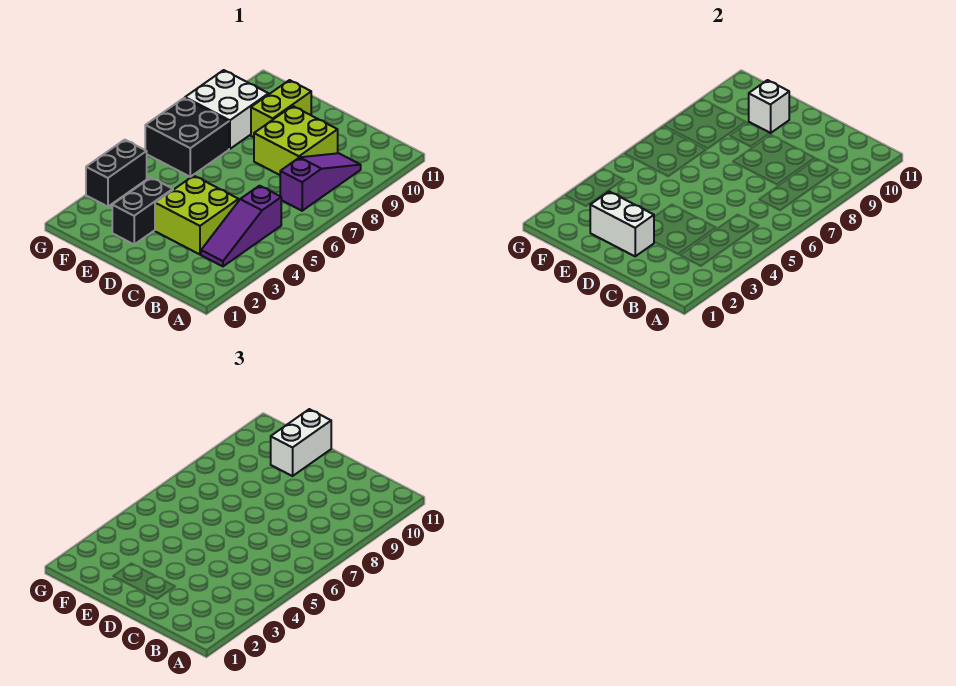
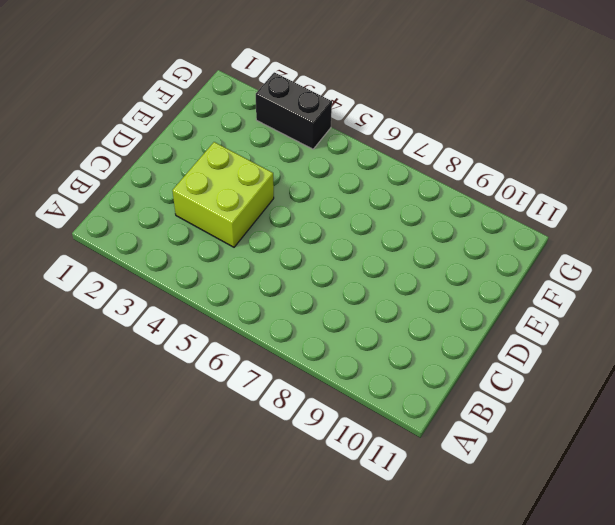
none -> purple 1x3 slope [201,186,281,266]
none -> purple 1x3 slope [280,153,361,211]
none -> lime 2x2 brick [254,106,338,175]

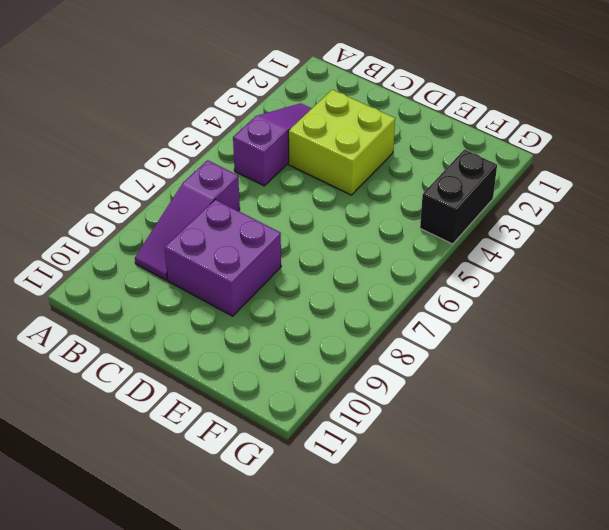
purple 2x2 brick [165,200,281,316] -> lime 2x2 brick [254,106,338,175]
none -> black 1x2 brick [112,178,173,244]
none -> lime 1x2 brick [251,80,311,137]
none -> black 2x2 brick [145,98,229,177]

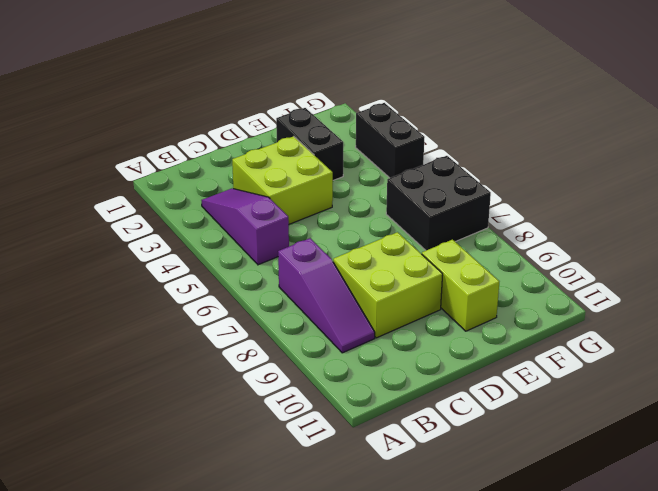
none -> white 2x2 brick [185,70,269,149]
none -> white 1x2 brick [590,192,654,256]
none -> white 1x1 brick [749,80,789,133]

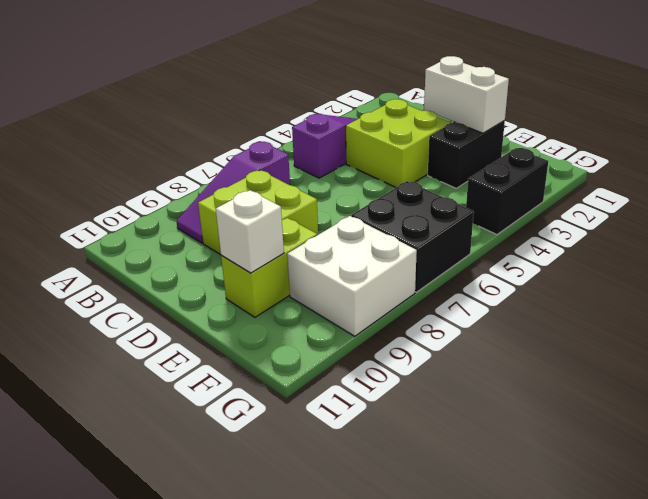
none -> white 1x2 brick [271,409,331,476]

